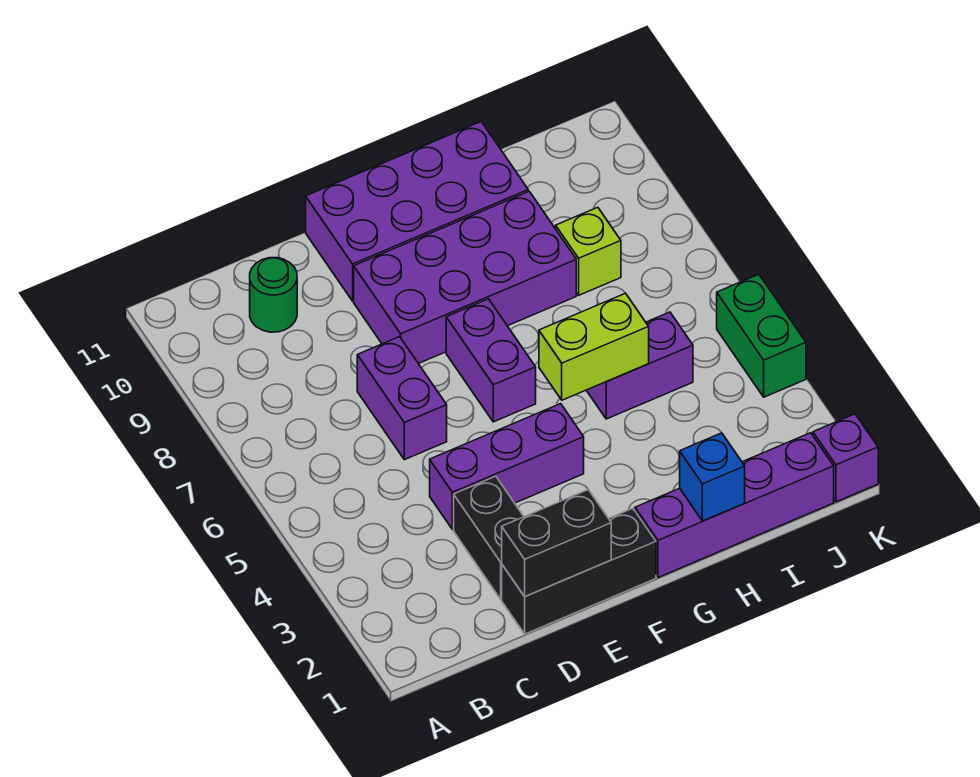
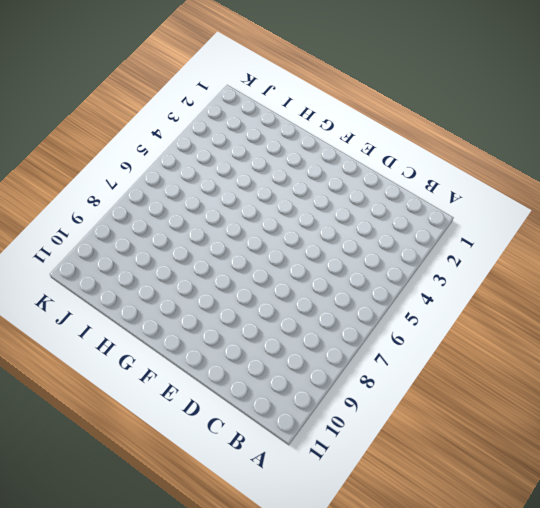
none -> green 1x1 round brick [250,258,297,332]
none -> black 1x3 brick [502,508,656,634]
none -> black 1x2 brick [454,476,524,599]

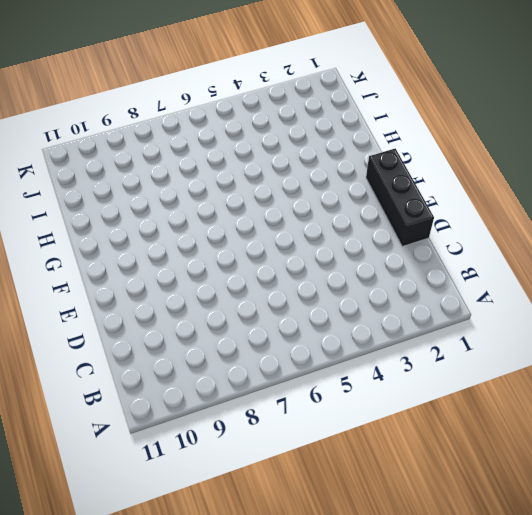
none -> green 1x1 round brick [250,258,297,332]
none -> black 1x2 brick [454,476,524,599]
none -> purple 1x3 brick [430,404,584,529]

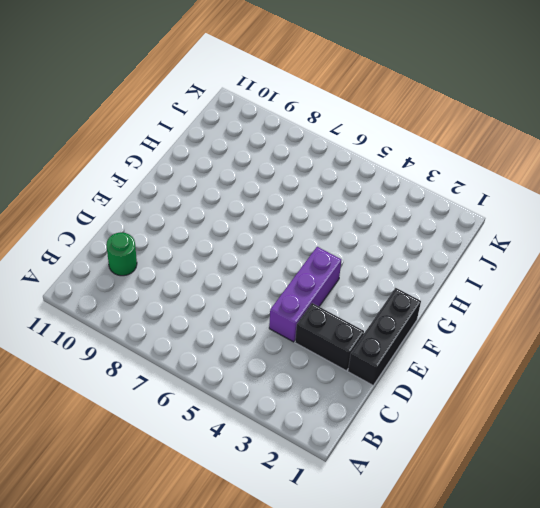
none -> purple 1x2 brick [357,337,447,460]
none -> purple 2x4 brick [354,191,576,364]
none -> purple 2x4 brick [306,122,528,301]

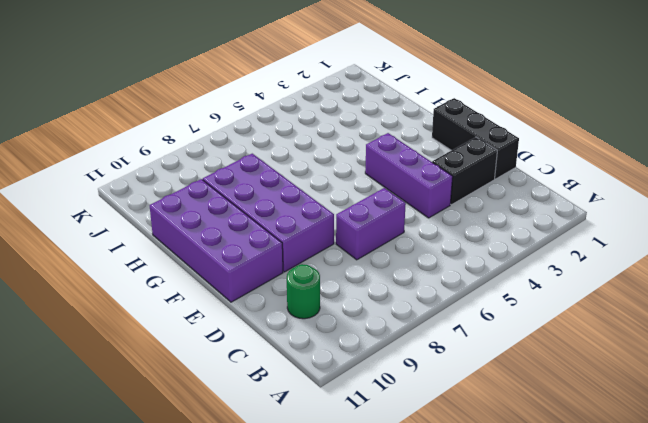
none -> purple 1x2 brick [446,299,536,422]
none -> purple 1x4 brick [635,433,834,577]
none -> purple 1x2 brick [586,312,693,419]

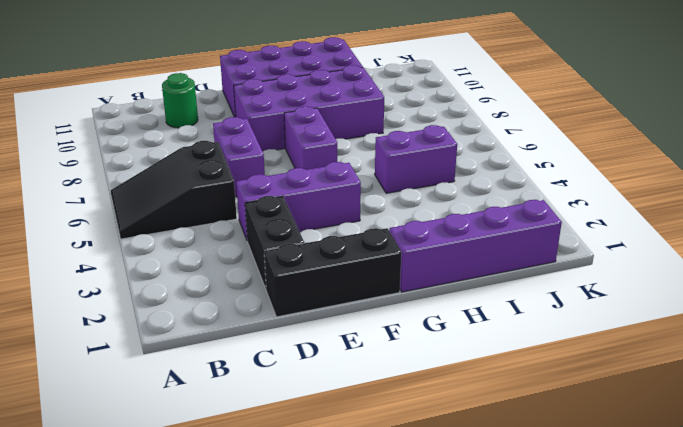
black 2x3 slope [111,141,237,239] -> none
none -> lime 1x1 brick [556,207,621,295]
none -> purple 1x1 brick [813,414,878,502]
none -> green 1x2 brick [717,274,806,397]

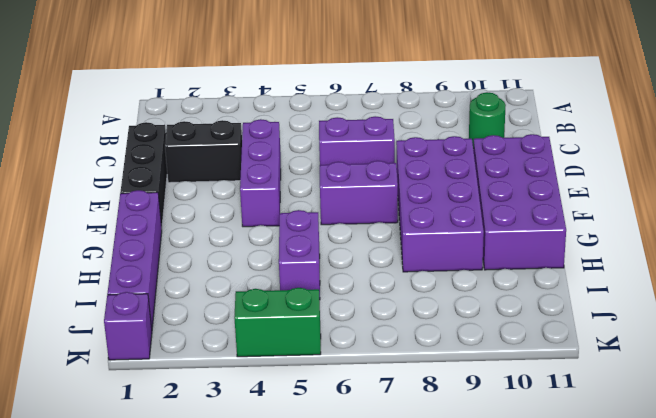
none -> lime 1x1 brick [556,207,621,295]
none -> black 1x2 brick [502,490,611,597]
none -> lime 1x2 brick [539,293,649,400]

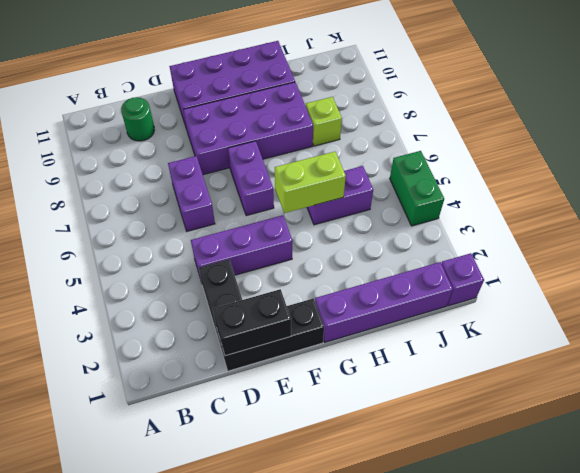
none -> blue 1x1 brick [680,433,745,521]

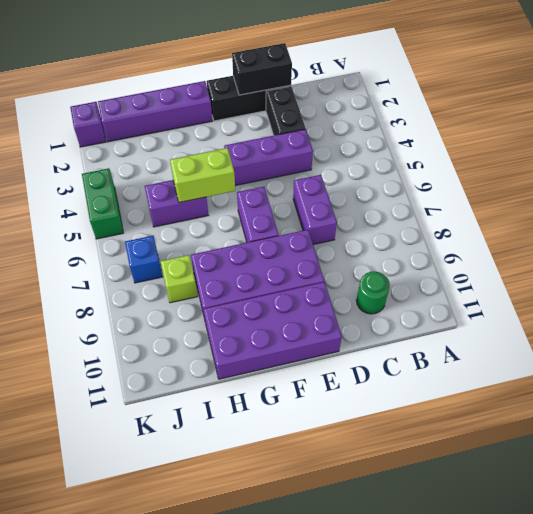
blue 1x1 brick [125,236,163,283] -> blue 1x1 brick moved to [680,433,745,521]

